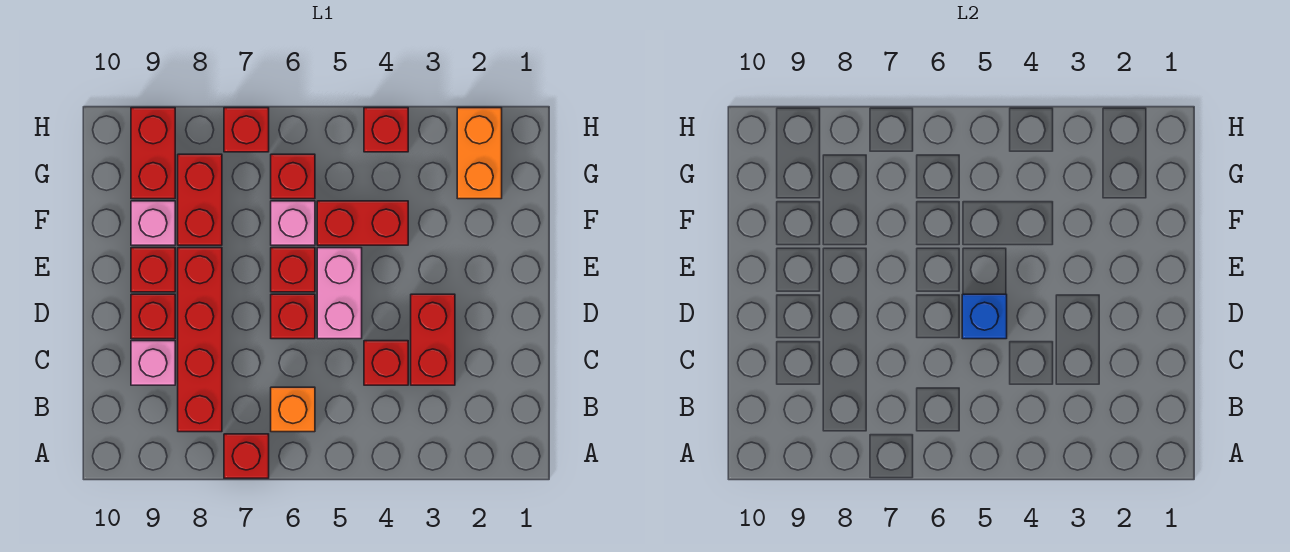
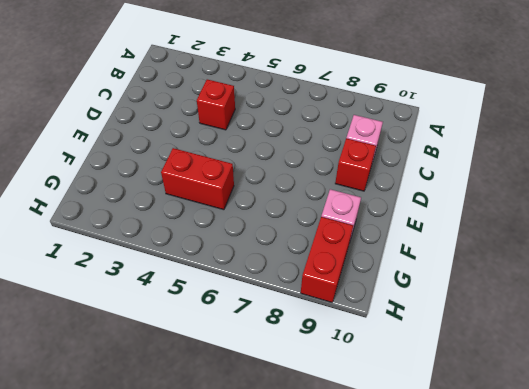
none -> red 1x1 brick [224,434,269,478]
none -> orange 1x1 brick [271,387,315,432]
none -> red 1x4 brick [178,248,222,432]

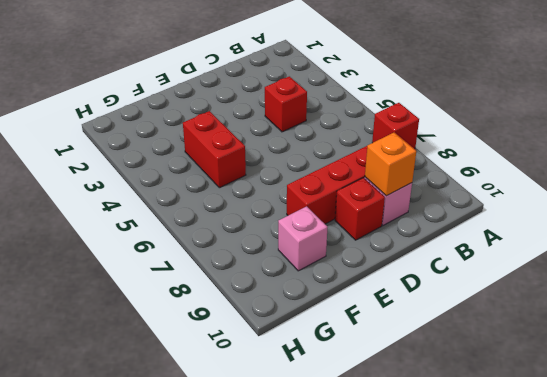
orange 1x1 brick [365,133,416,196] -> orange 1x1 brick moved to [271,387,315,432]
none -> red 1x2 brick [411,294,455,385]
none -> pink 1x2 brick [317,248,362,339]
none -> red 1x1 brick [271,294,315,339]

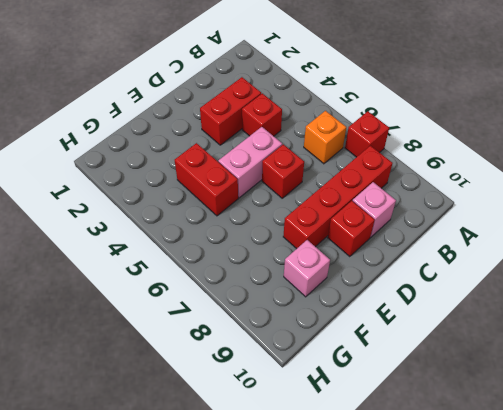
none -> red 1x1 brick [271,248,315,292]
none -> red 1x1 brick [131,248,175,292]
none -> pink 1x1 brick [271,201,315,245]

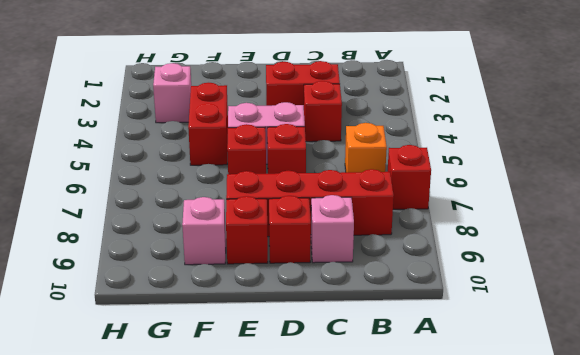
pink 1x1 brick [153,63,191,123] -> pink 1x1 brick moved to [271,201,315,245]
none -> red 1x2 brick [178,154,222,245]
none -> orange 1x2 brick [457,108,502,199]
none -> red 1x1 brick [271,154,315,199]

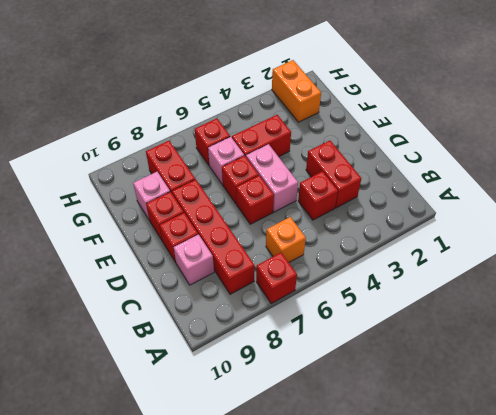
none -> red 1x2 brick [131,108,175,199]
none -> red 1x1 brick [364,108,408,152]
none -> red 1x1 brick [224,108,269,152]

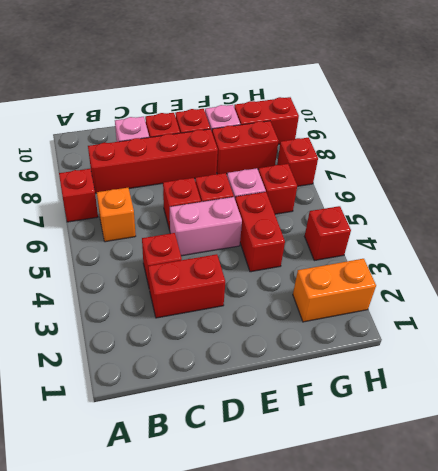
none -> blue 1x1 brick [962,294,1007,339]

